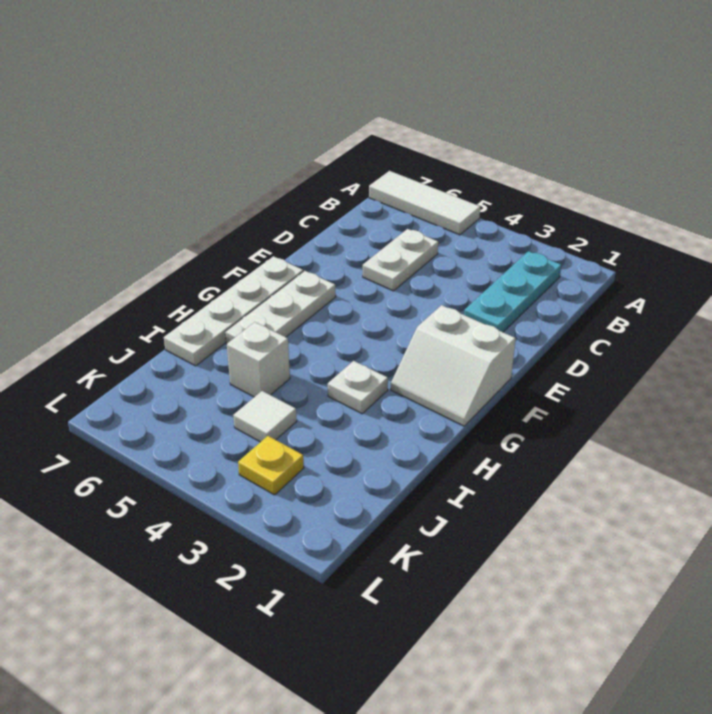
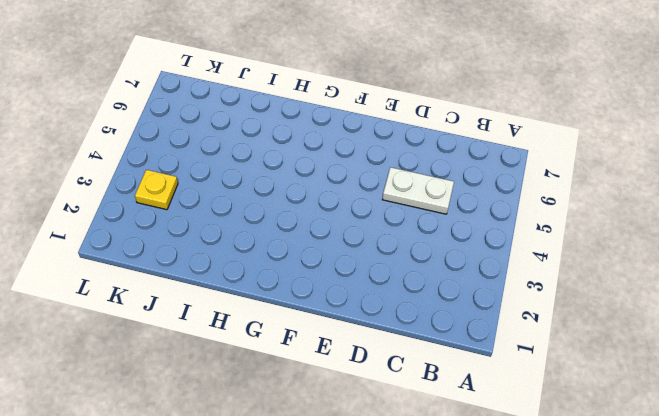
none -> white 1x3 tile [369,171,480,235]
none -> cyan 1x3 plate [464,251,561,332]

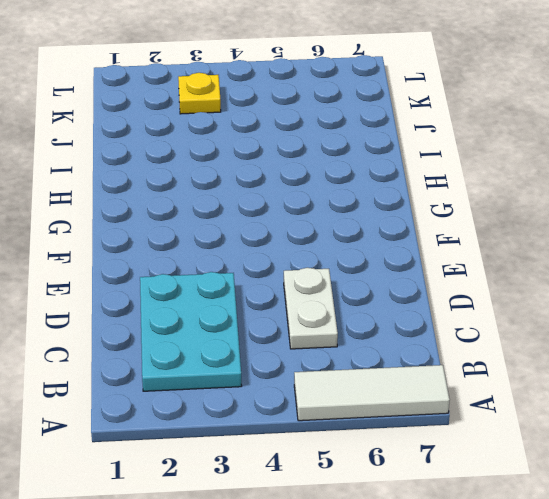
cyan 2x3 plate [140,272,242,391] -> cyan 1x3 plate [464,251,561,332]
none -> white 2x2 slope [391,305,516,426]
none -> white 1x3 plate [225,271,336,344]

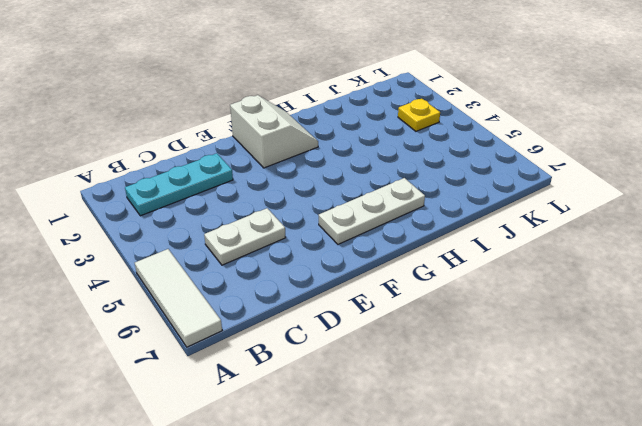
none -> white 1x4 plate [164,256,303,366]
none -> white 1x1 plate [328,361,388,414]

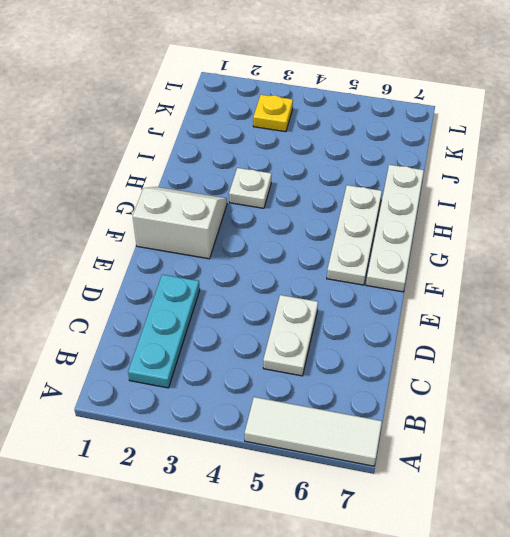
none -> white 1x1 brick [227,322,290,397]
none -> white 1x1 tile [233,391,297,442]

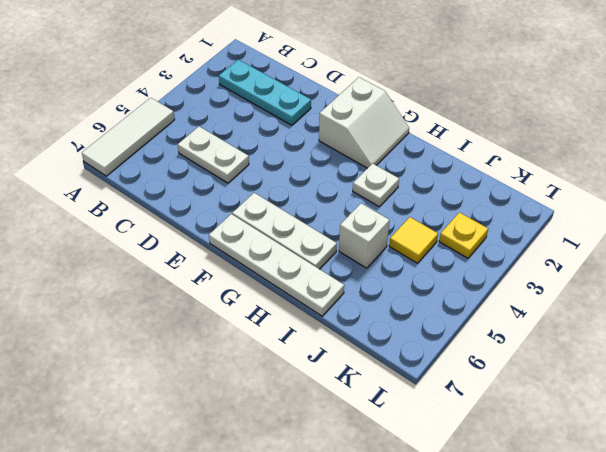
yellow 1x1 tile [389,217,438,263] -> white 1x1 tile [233,391,297,442]

